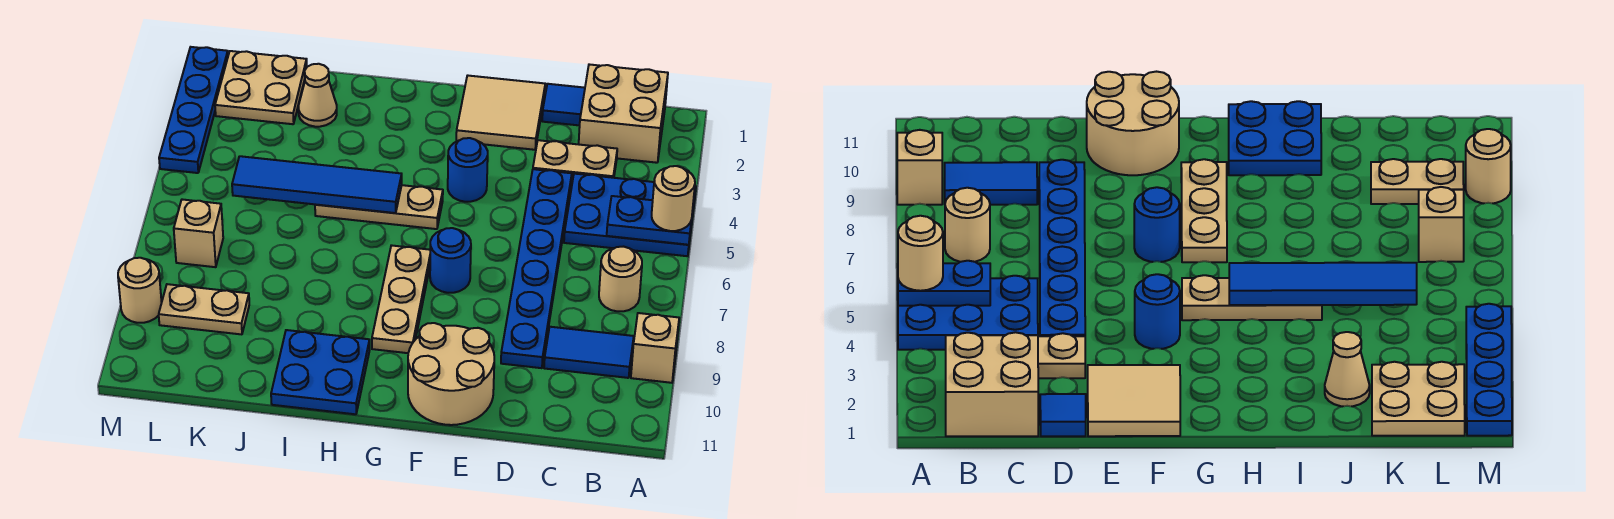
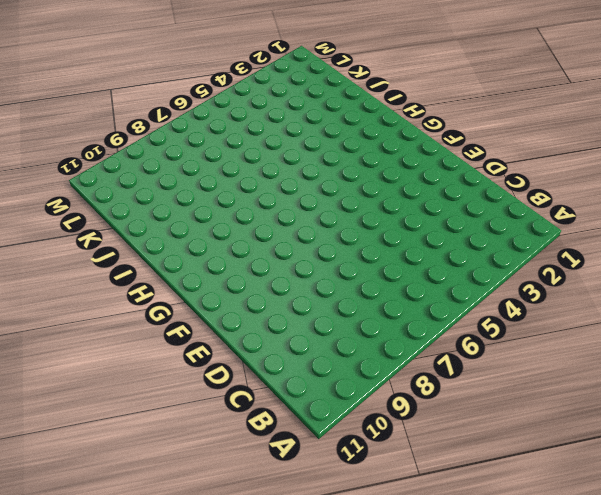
none -> blue 2x3 plate [564,174,696,256]
none -> tan 1x1 brick [631,313,679,383]
none -> tan 2x2 brick [579,64,668,163]

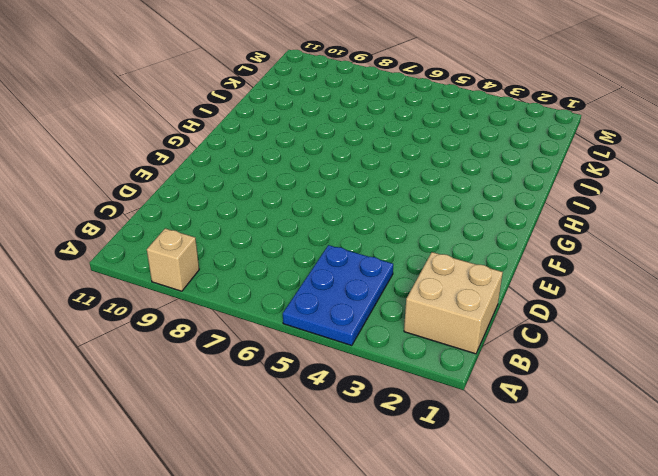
none -> tan 1x1 round brick [599,247,642,311]
none -> blue 1x2 tile [544,327,634,378]
none -> tan 1x2 plate [533,140,617,183]

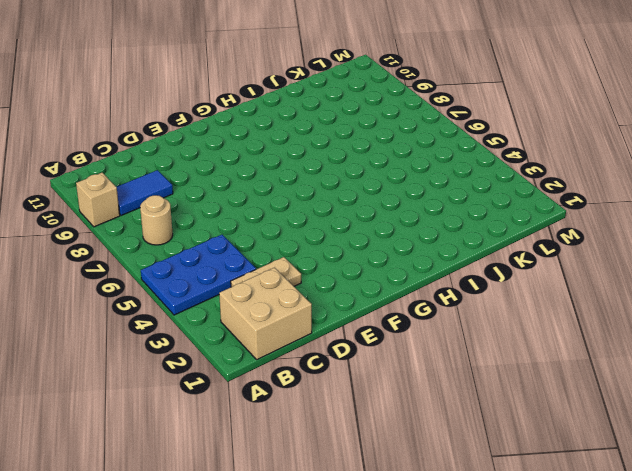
none -> blue 1x1 tile [542,84,585,125]
none -> blue 1x6 plate [501,169,572,368]
none -> tan 2x2 tile [456,76,545,150]

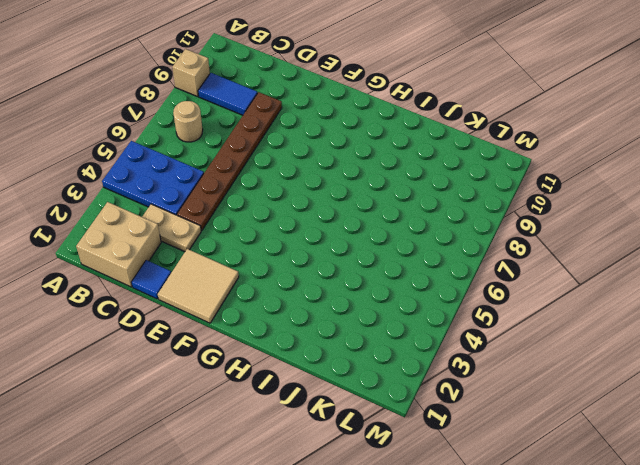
brown 1x6 plate [177,92,282,230] -> blue 1x6 plate [501,169,572,368]
none -> tan 2x2 round brick [408,323,494,425]
none -> blue 1x1 round brick [448,138,488,202]
none -> blue 1x1 round brick [430,228,471,293]

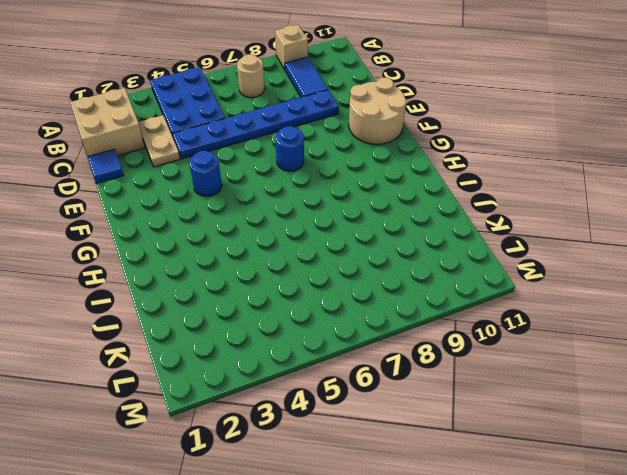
none -> tan 2x2 tile [456,76,545,150]
none -> tan 1x3 plate [315,185,443,229]
none -> tan 1x3 plate [372,245,430,353]

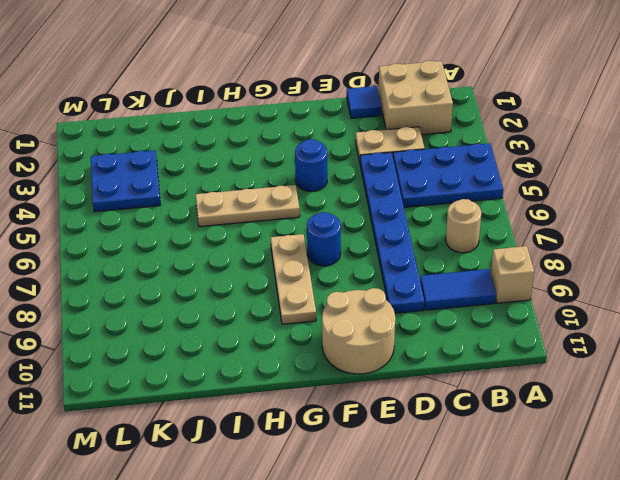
blue 2x2 plate [91,150,160,212] -> blue 2x2 plate moved to [271,330,370,414]
none -> tan 2x2 tile [456,76,545,150]
none -> tan 1x1 cone [299,64,337,127]
none -> tan 2x2 plate [215,51,307,124]

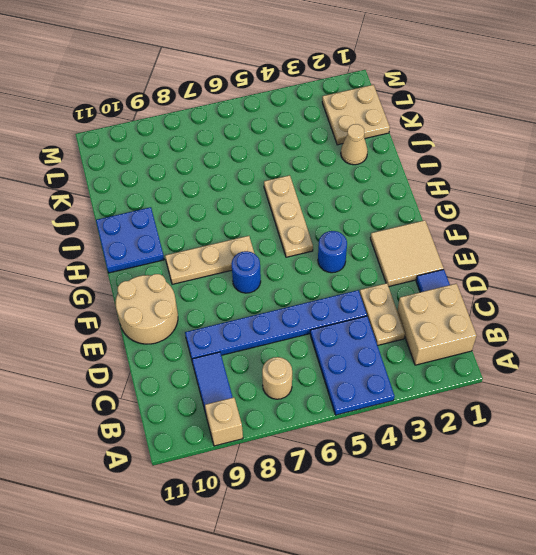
none -> tan 1x2 plate [159,284,249,334]
none -> tan 1x1 brick [174,199,223,267]
none -> blue 1x4 plate [159,47,228,173]

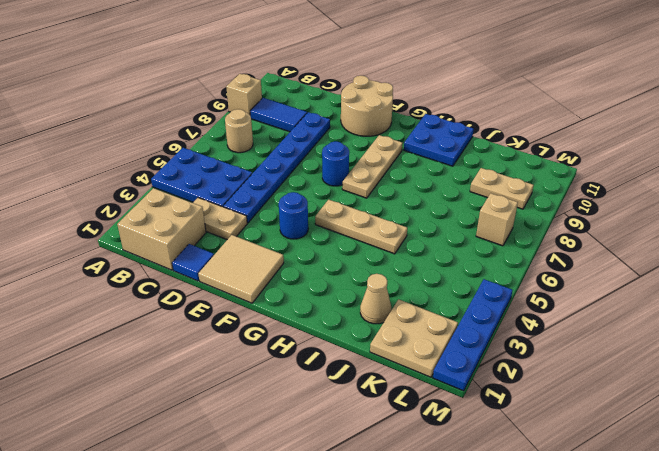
none -> tan 1x1 round brick [118,258,162,323]
none -> blue 1x2 plate [607,196,693,245]
none -> blue 1x4 tile [232,156,402,213]

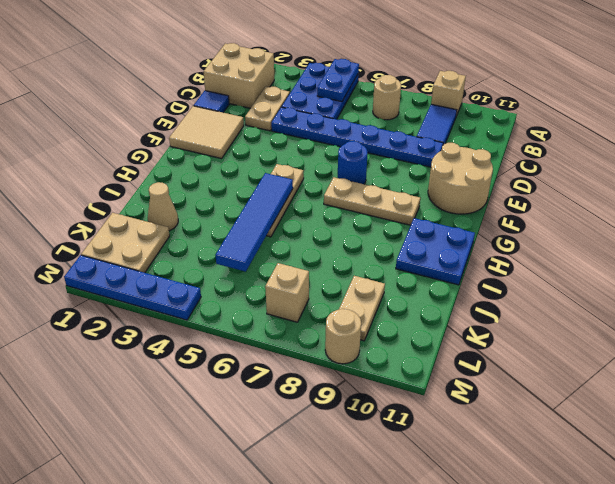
none -> blue 1x1 round brick [448,138,488,202]
none -> tan 1x1 round brick [652,166,695,231]

